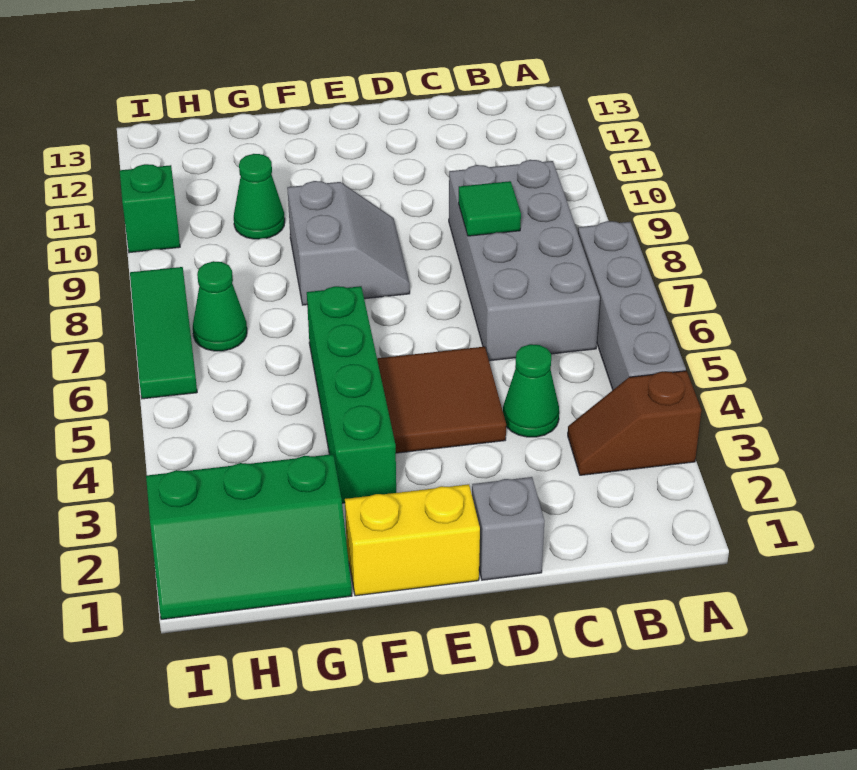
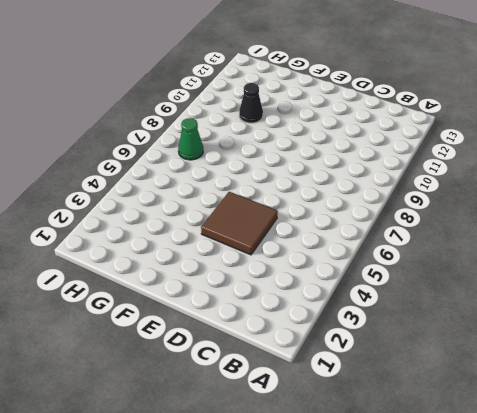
black 1x1 cone [239,83,263,123] -> green 1x1 cone [234,154,285,239]
none -> brown 1x2 slope [568,371,702,475]
none -> grey 1x4 brick [578,221,686,390]
none -> grey 2x4 brick [449,160,600,361]

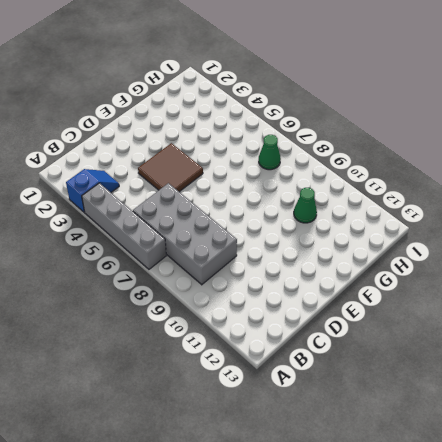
blue 1x2 slope [66,169,119,212] -> brown 1x2 slope [568,371,702,475]
none -> green 1x1 cone [503,344,559,437]
none -> grey 1x1 brick [472,477,544,580]
none -> yellow 1x2 brick [345,484,480,596]

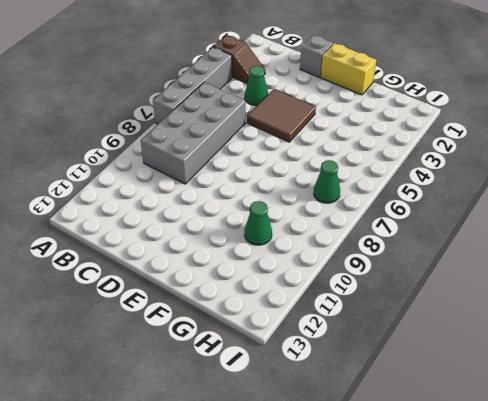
none -> grey 2x2 slope [287,181,410,305]
none -> green 1x4 brick [307,286,396,503]
none -> green 2x3 slope [146,454,352,619]

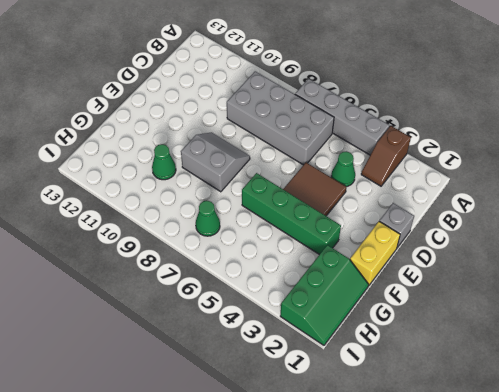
none -> green 1x3 tile [130,267,197,399]
none -> green 1x1 brick [120,164,180,253]
none -> green 1x1 tile [459,181,521,236]

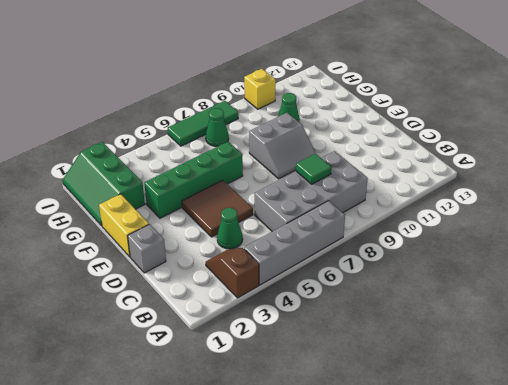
yellow 1x1 brick [244,69,276,109] -> green 1x1 brick [120,164,180,253]

